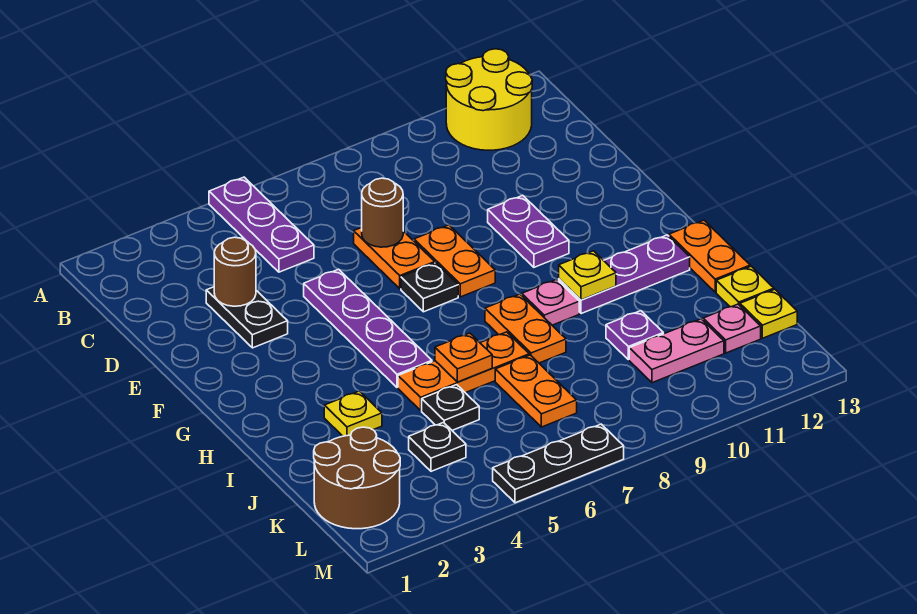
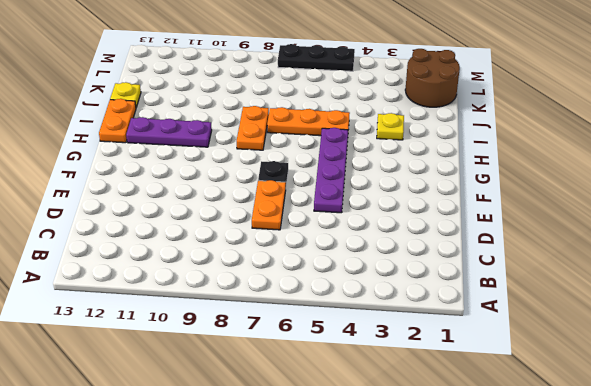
none -> purple 1x3 plate [209,177,314,272]
none -> yellow 2x2 round brick [446,49,532,150]
none -> black 1x2 plate [206,287,288,348]

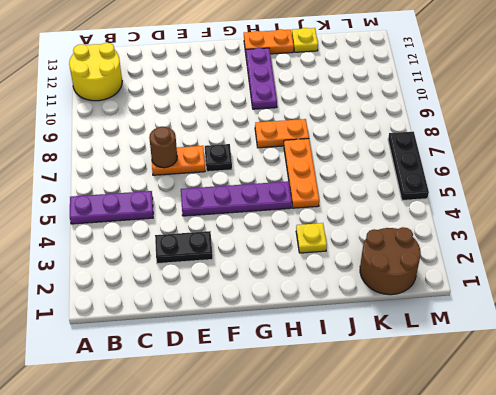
none -> orange 1x2 plate [414,225,495,297]
none -> purple 1x2 plate [488,195,569,267]
none -> pink 1x1 plate [522,279,579,325]

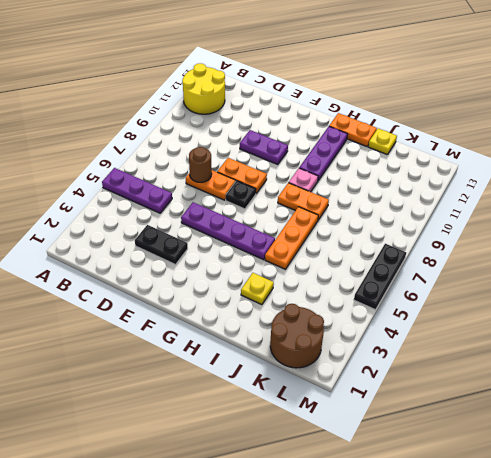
none -> black 1x1 plate [422,385,479,430]
none -> orange 1x2 plate [495,355,577,427]
none -> purple 1x1 plate [606,311,663,360]

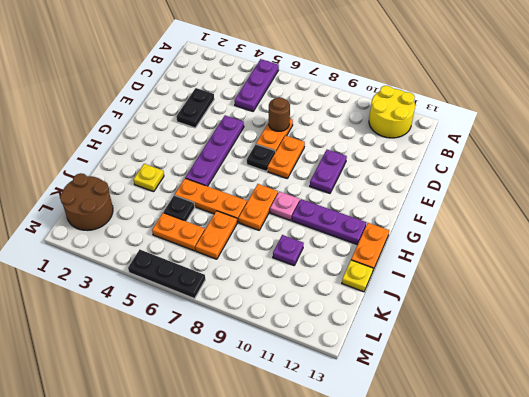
orange 1x2 plate [152,213,205,251] -> none
none -> black 1x1 plate [409,422,466,471]
none -> pink 1x2 plate [629,319,724,383]
none -> pink 1x1 plate [703,304,761,353]

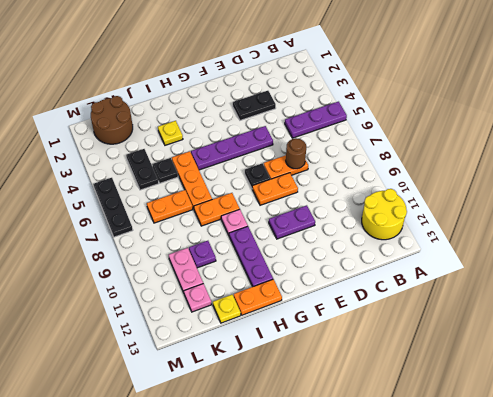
black 1x2 plate [126,149,159,190] -> black 1x1 plate [409,422,466,471]
none -> yellow 1x1 plate [740,289,797,338]
none -> brown 1x1 round brick [214,237,256,306]
none -> yellow 1x1 plate [559,251,616,300]

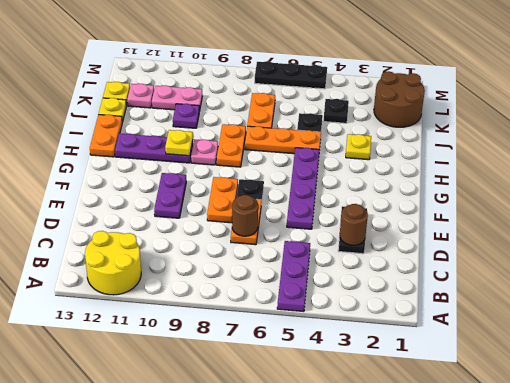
none -> orange 1x1 plate [435,333,492,382]

